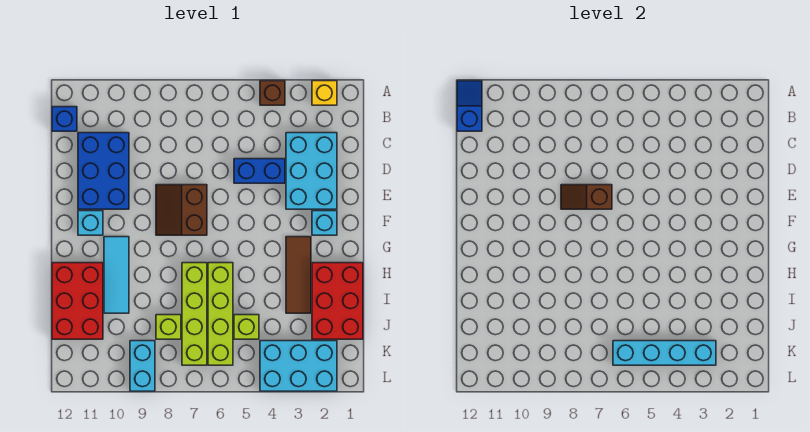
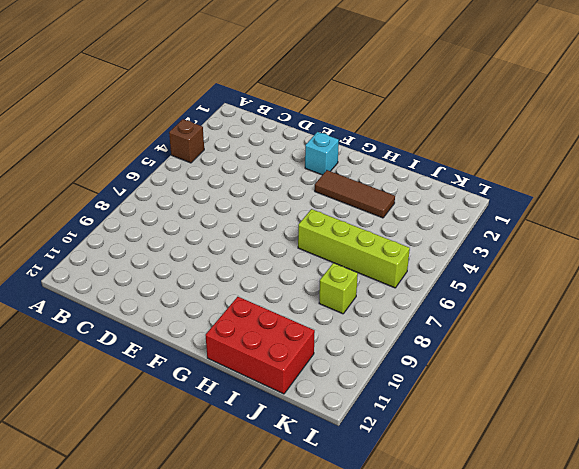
none -> yellow 1x1 brick [312,81,337,105]
none -> blue 1x1 brick [52,107,77,131]
none -> cyan 2x3 brick [286,133,337,209]

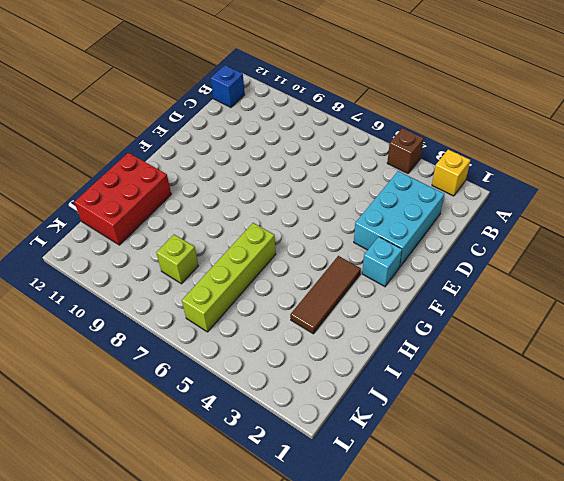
none -> blue 2x3 brick [78,133,129,209]
none -> blue 1x2 brick [234,159,285,183]
none -> brown 2x2 slope [156,185,207,235]

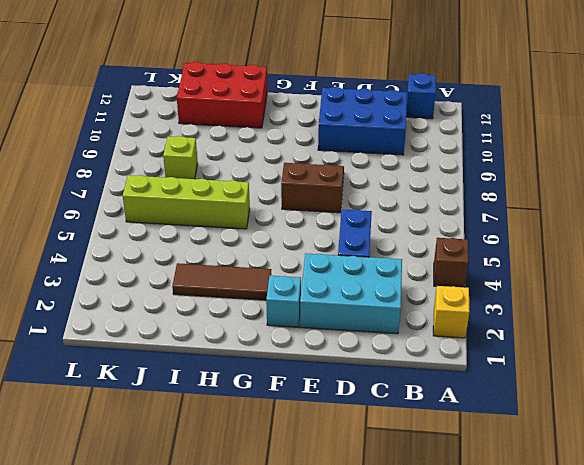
none -> cyan 1x1 brick [78,211,103,235]
none -> cyan 1x3 tile [104,237,129,313]
none -> red 2x3 brick [312,263,363,339]

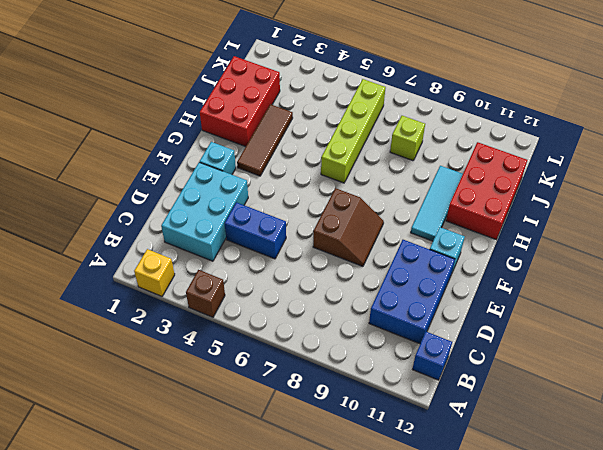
none -> lime 1x4 brick [182,263,207,365]
none -> lime 1x1 brick [234,315,259,339]
none -> cyan 2x3 brick [260,341,337,391]

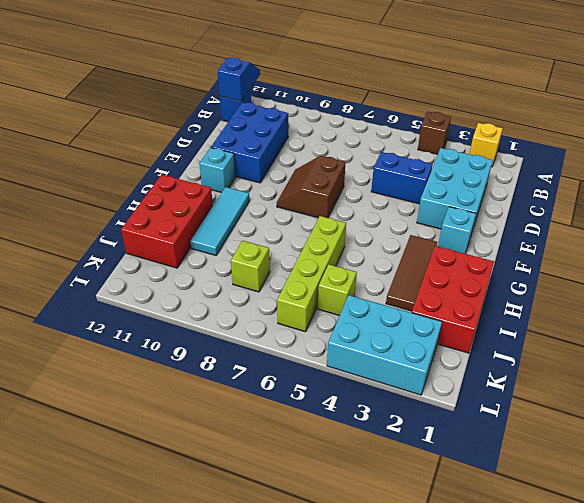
none -> lime 1x4 brick [182,263,207,365]
none -> cyan 1x2 brick [130,341,155,391]
none -> brown 1x2 slope [561,185,612,209]

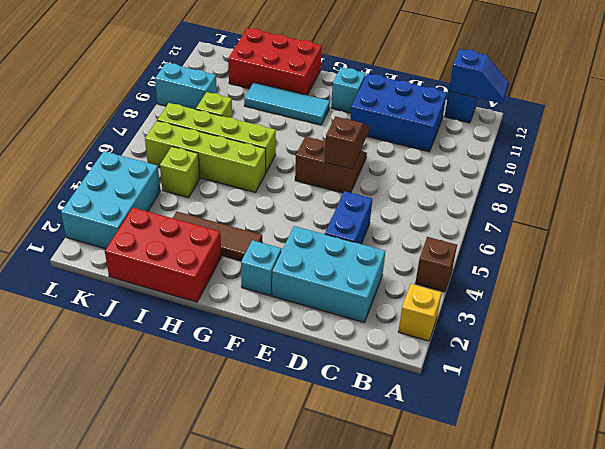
none -> cyan 1x4 brick [613,341,716,365]

